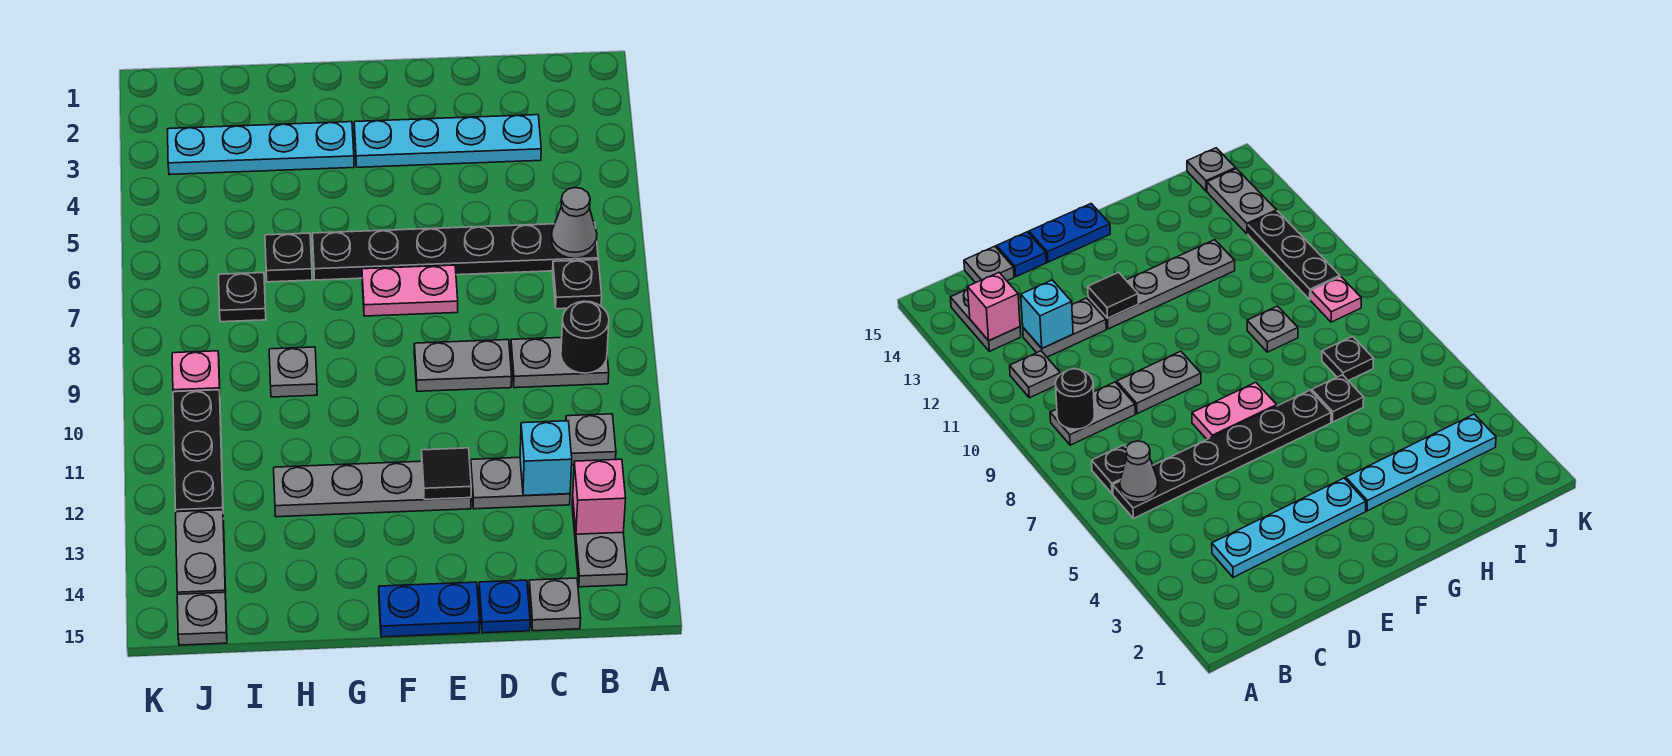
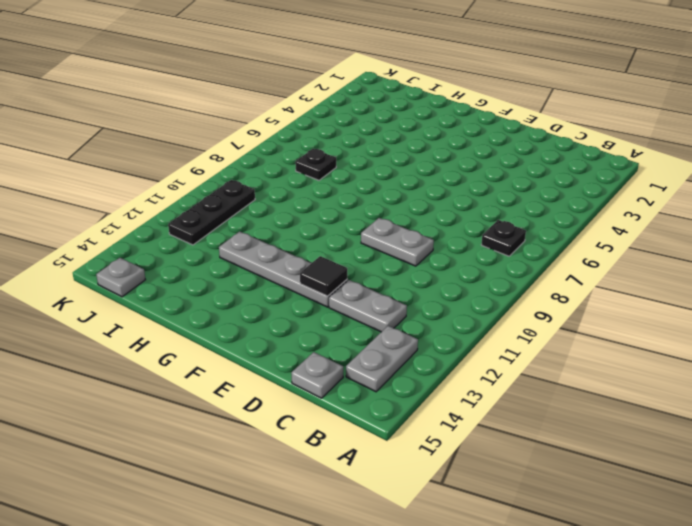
none -> black 1x6 plate [313,222,598,280]
none -> grey 1x2 plate [511,338,609,388]
none -> grey 1x1 plate [566,414,616,465]

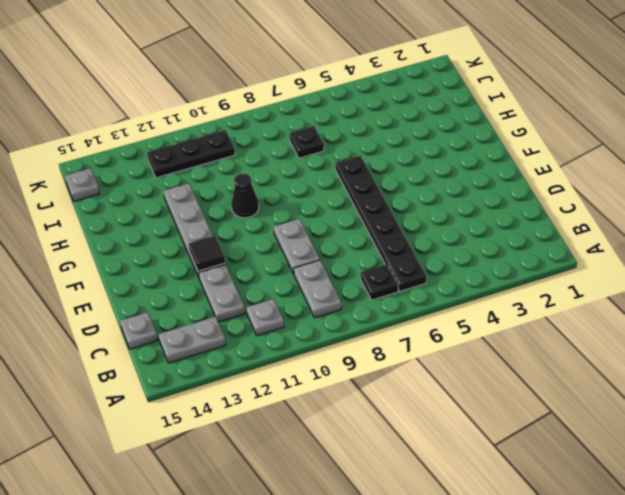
black 1x1 cone [231,174,259,218] -> none
none -> cyan 1x4 plate [354,115,541,167]
none -> blue 1x1 plate [479,580,530,633]
none -> pink 1x2 plate [362,265,458,316]

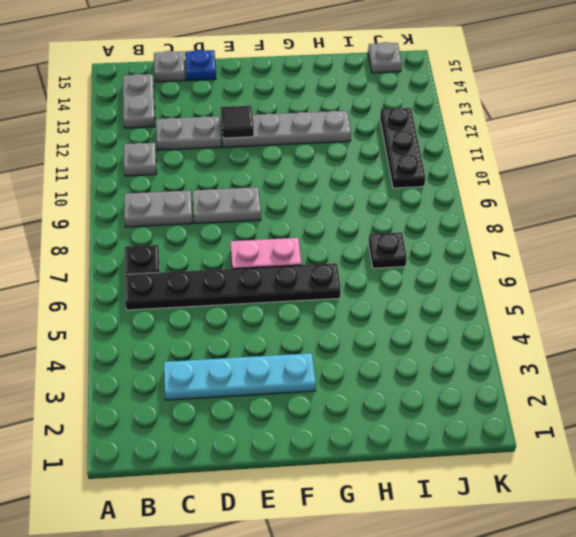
none -> blue 1x2 plate [379,582,480,637]
none -> cyan 1x4 plate [167,122,354,175]
none -> black 1x1 plate [265,233,312,282]

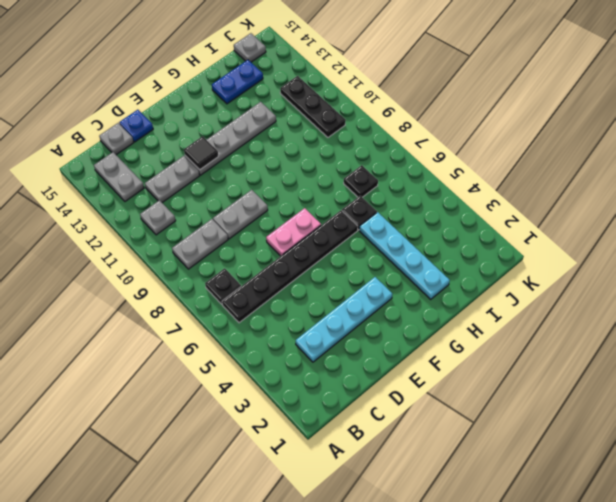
cyan 1x4 plate [359,212,450,299] -> cyan 1x4 plate turned to [167,122,354,175]
blue 1x2 plate [212,60,263,104] -> blue 1x2 plate moved to [379,582,480,637]
none -> grey 1x1 plate [269,347,317,397]
none -> pink 1x1 plate [172,351,220,392]
none -> grey 1x2 plate [176,510,226,596]

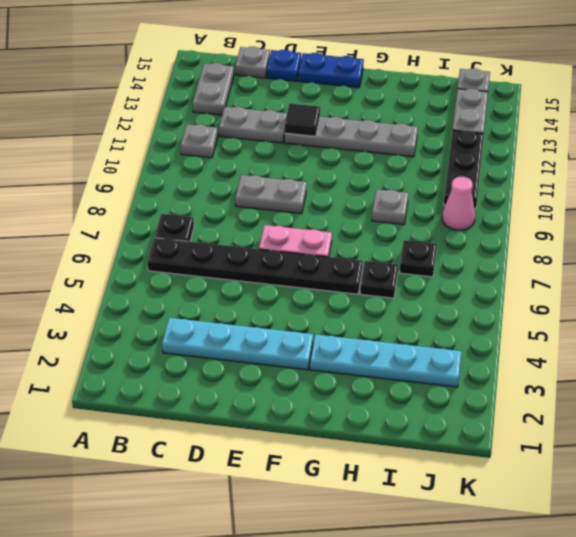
pink 1x1 cone [442,177,475,230] -> pink 1x1 plate [172,351,220,392]
none -> grey 1x2 plate [511,338,609,388]
none -> grey 1x1 cone [551,188,597,258]
none -> black 1x1 round brick [561,301,609,373]

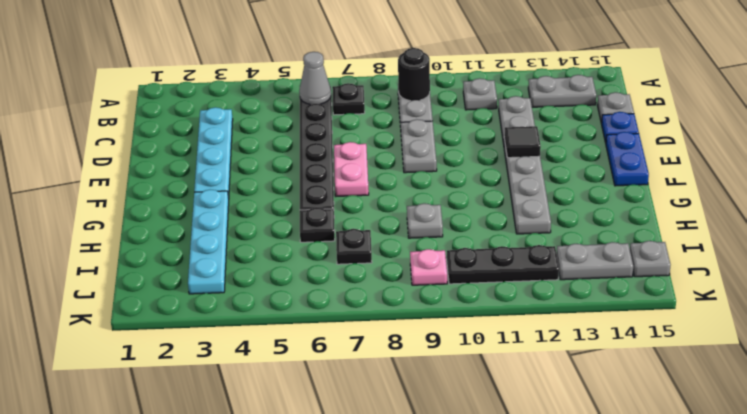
none -> pink 1x1 brick [573,459,626,534]
none -> cyan 1x1 brick [520,421,572,496]

